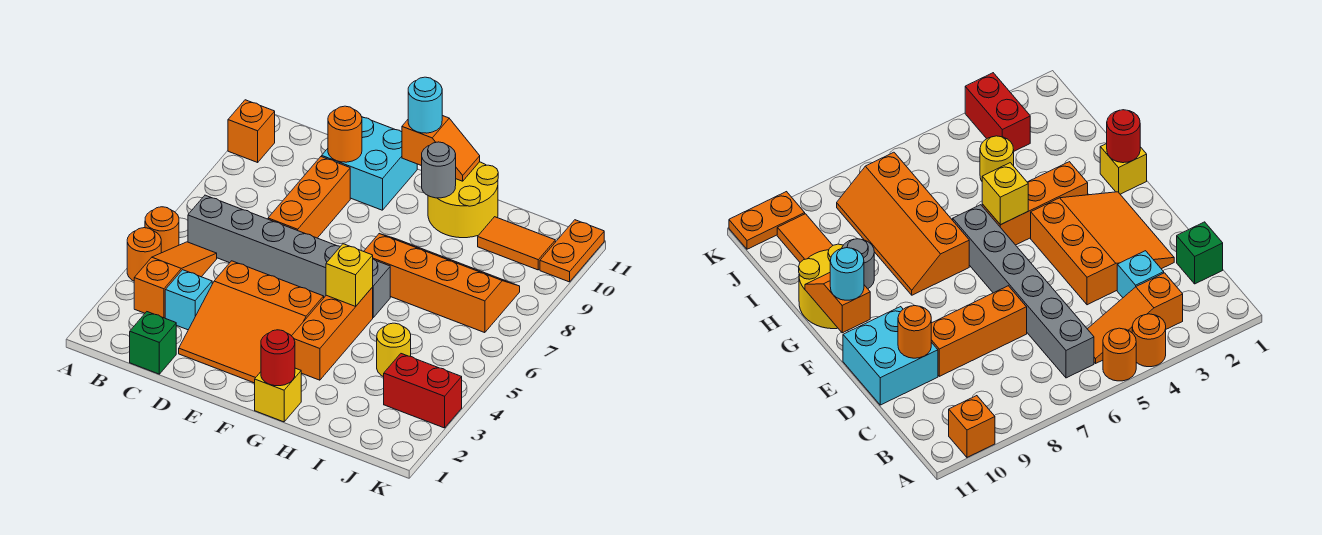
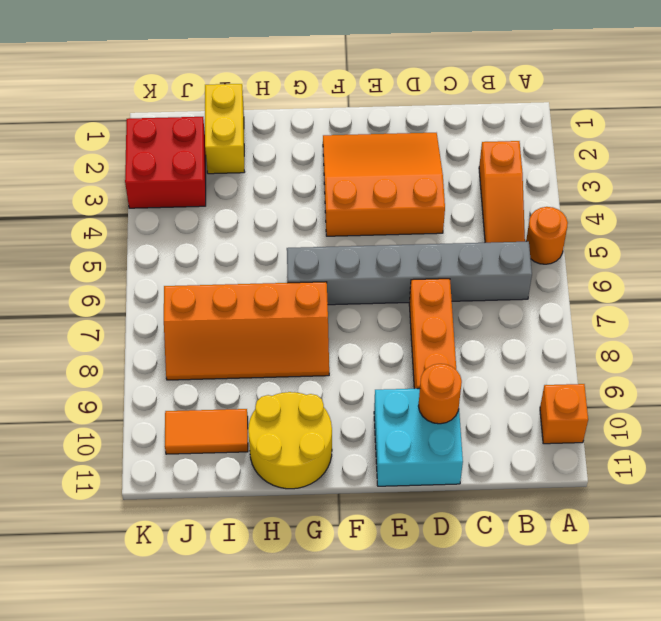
yellow 1x2 brick [205,84,244,174] -> none
red 2x2 brick [125,117,206,208] -> red 1x2 brick [384,354,462,428]
none -> orange 1x1 round brick [127,228,161,281]
none -> green 1x1 brick [130,312,176,374]
none -> cyan 1x1 brick [165,270,212,330]

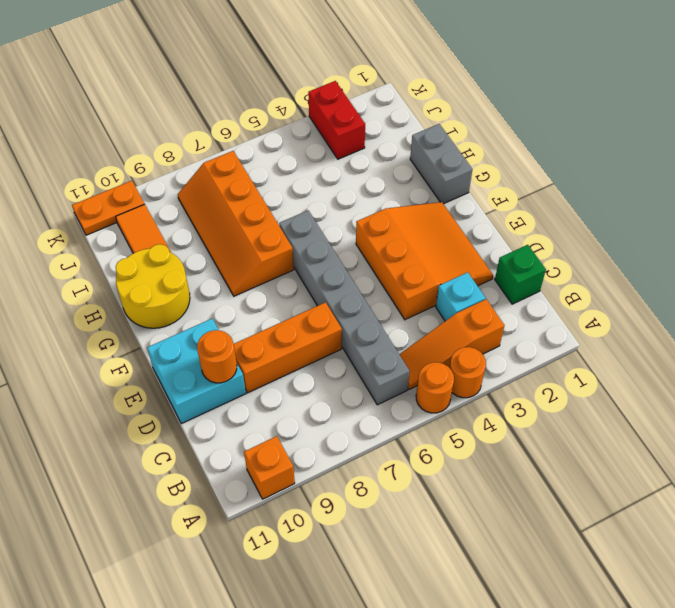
grey 1x2 brick [410,124,473,204] -> yellow 1x1 brick [255,368,301,422]
none -> orange 1x3 brick [292,287,373,380]
none -> yellow 1x1 round brick [377,323,411,377]
none -> orange 1x2 slope [402,116,480,181]

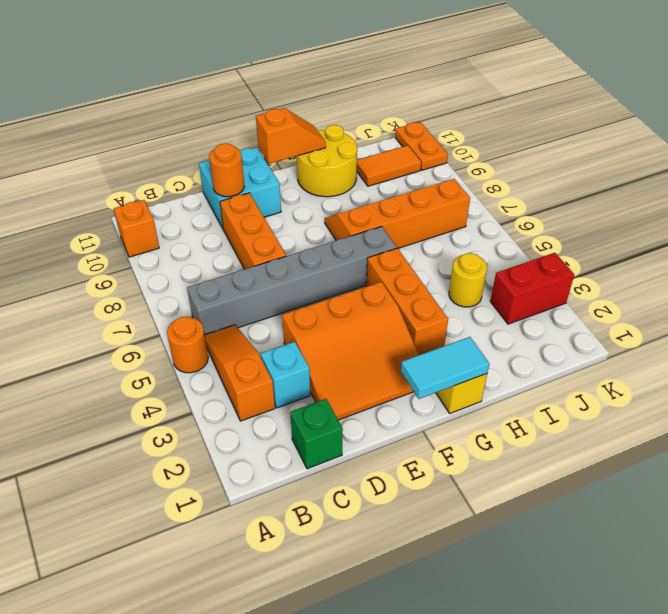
cyan 1x2 tile [401,337,489,399] -> red 1x1 round brick [261,330,295,386]
none -> orange 1x1 round brick [127,228,161,281]
none -> yellow 1x1 brick [326,244,373,306]
none -> grey 1x1 round brick [422,142,456,198]

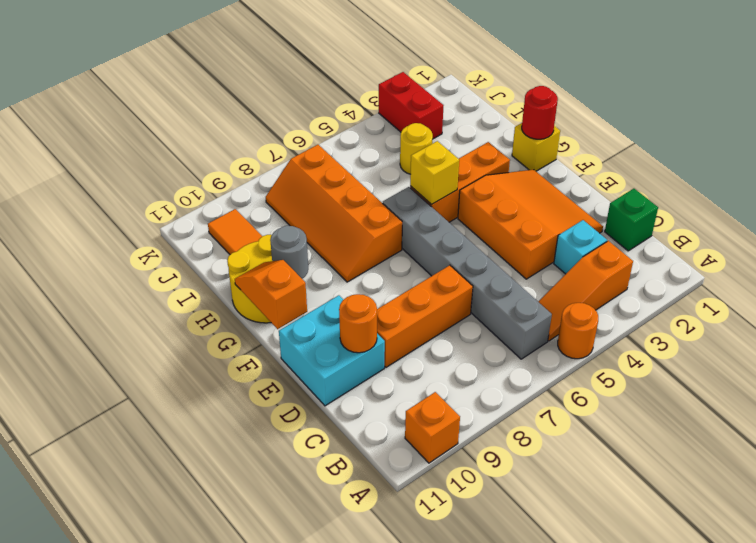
none -> orange 1x1 round brick [127,228,161,281]
none -> orange 1x2 plate [540,220,604,282]
none -> cyan 1x1 round brick [408,77,442,133]

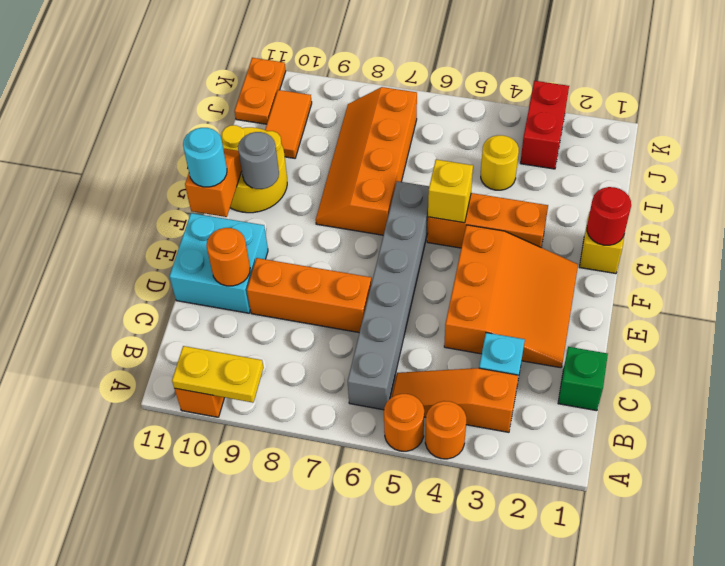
yellow 1x2 plate [172,346,264,403] -> none
orange 1x2 plate [235,58,286,124] -> orange 1x2 plate turned to [540,220,604,282]

